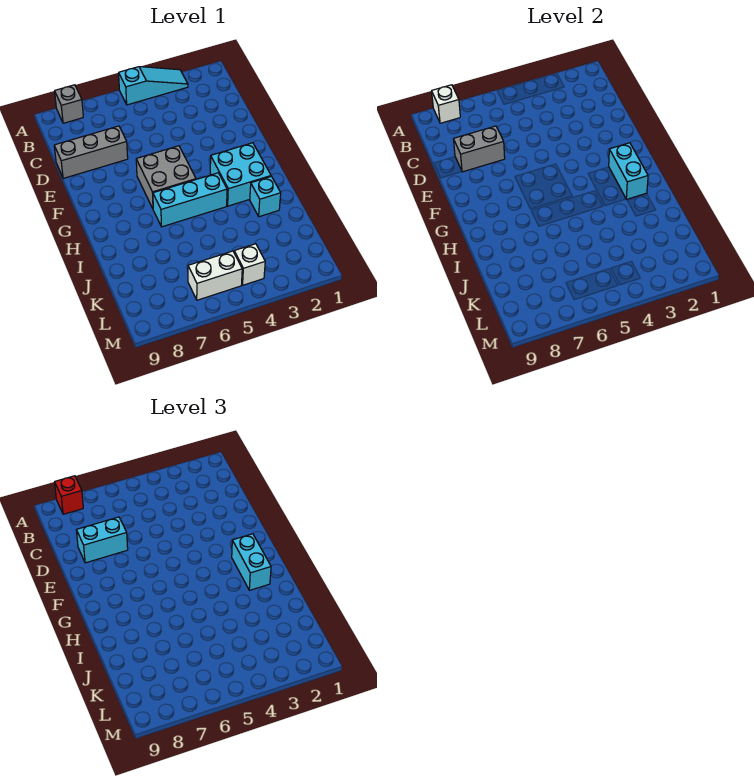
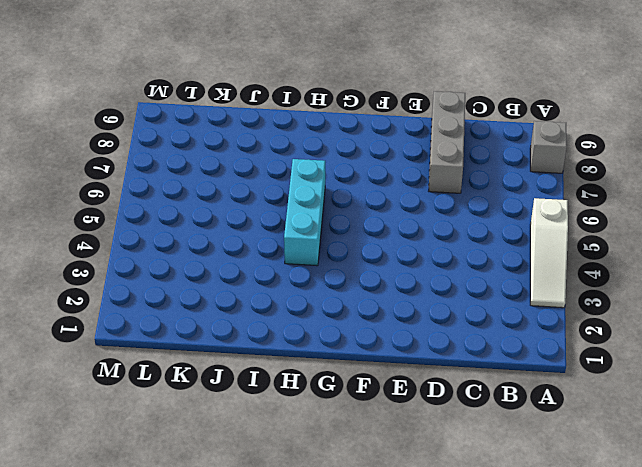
white 1x3 slope [530,198,568,308] -> cyan 1x3 slope [119,67,188,105]
none -> grey 2x2 brick [136,146,196,208]
none -> cyan 2x2 brick [210,143,271,206]
none -> cyan 1x1 brick [250,176,281,217]

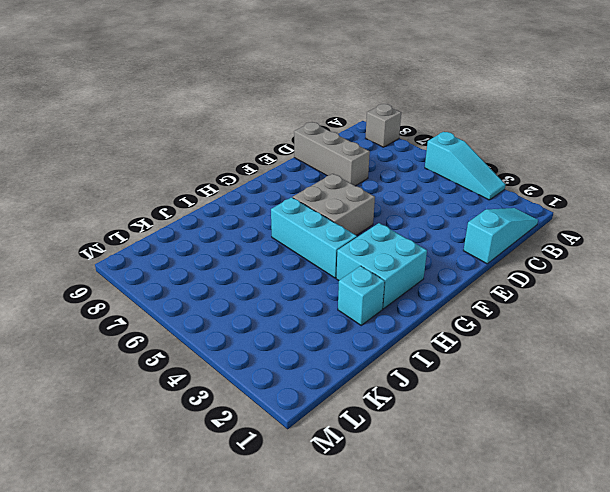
cyan 1x3 slope [463,208,538,264] -> none
none -> white 1x1 brick [234,244,265,285]
none -> white 1x2 brick [188,251,242,300]
none -> white 1x1 brick [432,85,460,123]

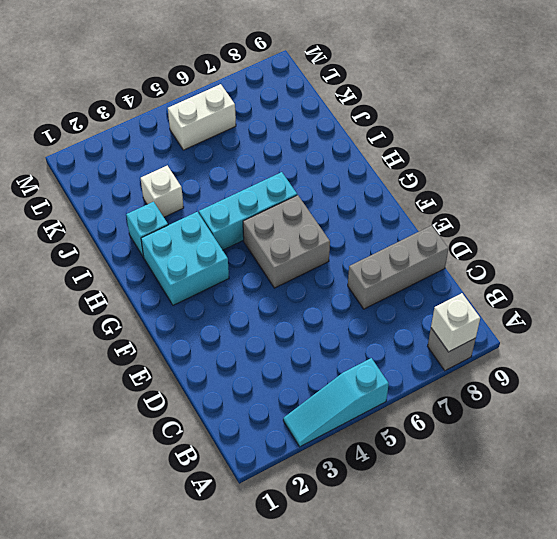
white 1x1 brick [141,166,184,217] -> white 1x1 brick moved to [234,244,265,285]
none -> grey 1x2 brick [453,126,505,172]
none -> cyan 1x2 brick [609,143,648,199]
none -> red 1x1 brick [55,476,83,514]

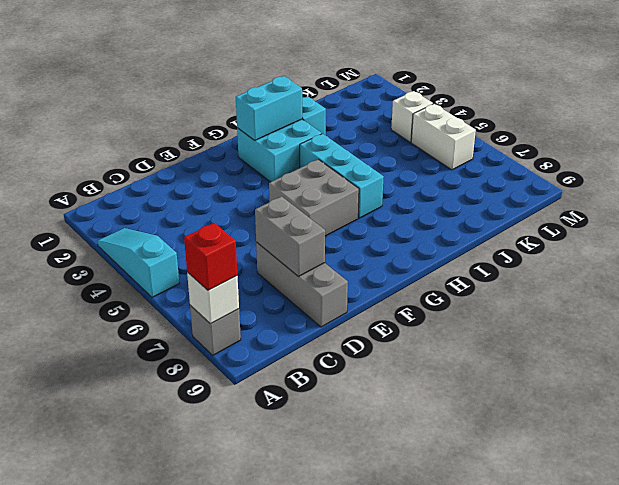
none -> cyan 1x2 brick [76,517,128,563]
none -> cyan 1x2 brick [232,534,271,590]

